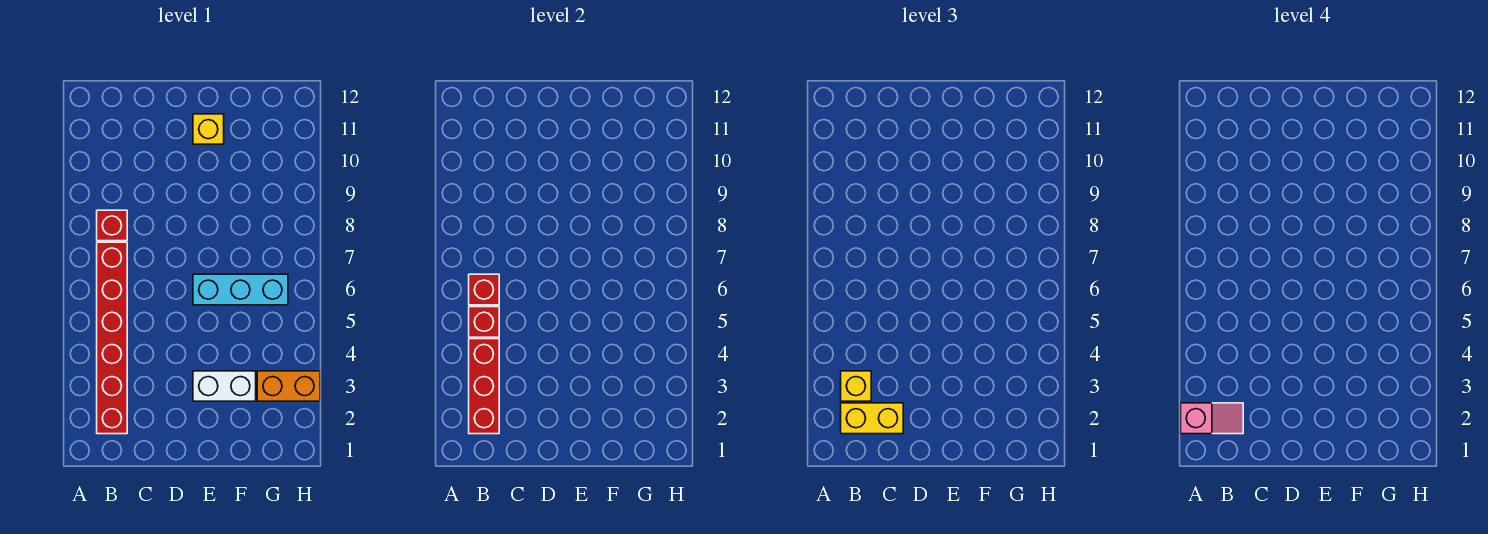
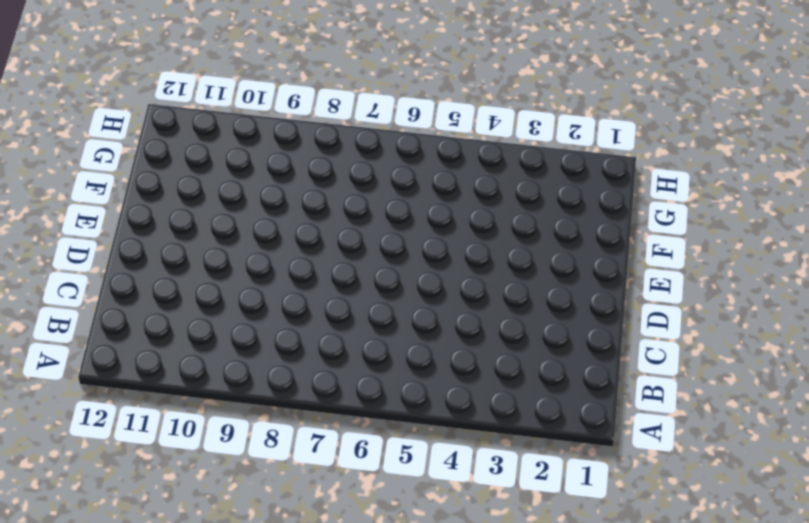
none -> red 1x6 brick [97,242,127,434]
none -> red 1x1 brick [97,210,127,241]
none -> white 1x2 brick [193,371,256,401]

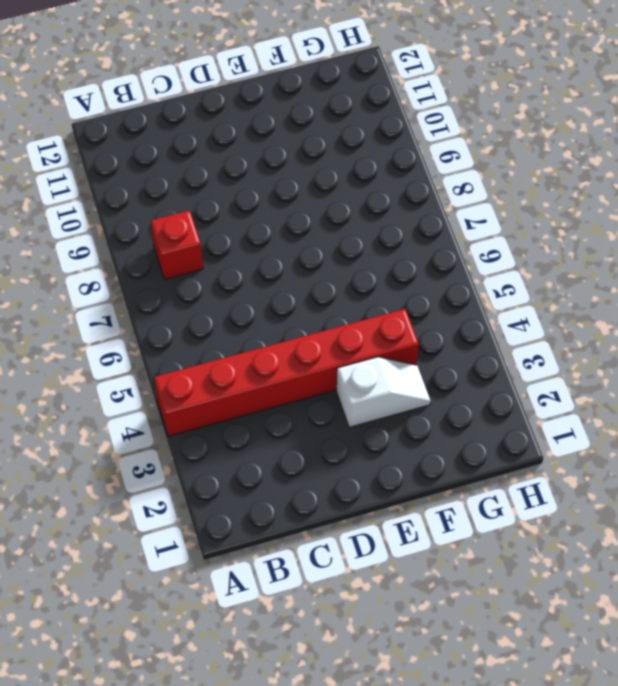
red 1x6 brick [154,309,419,436] -> red 1x6 brick turned to [97,242,127,434]
white 1x2 slope [336,357,430,427] -> white 1x2 brick [193,371,256,401]
none -> cyan 1x3 brick [193,274,288,305]
none -> yellow 1x1 brick [193,114,224,144]
none -> orange 1x2 brick [257,371,320,401]

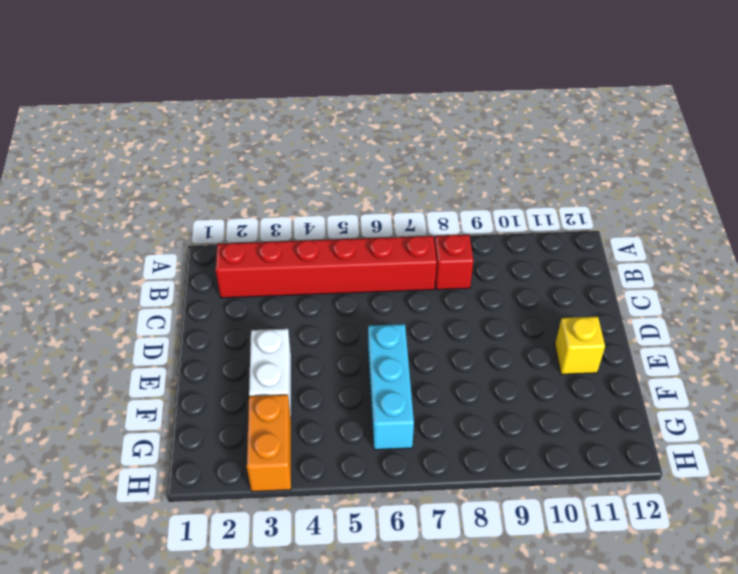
none -> red 1x3 brick [469,339,499,434]
none -> red 1x1 brick [469,307,499,337]
none -> red 1x1 brick [469,274,499,305]

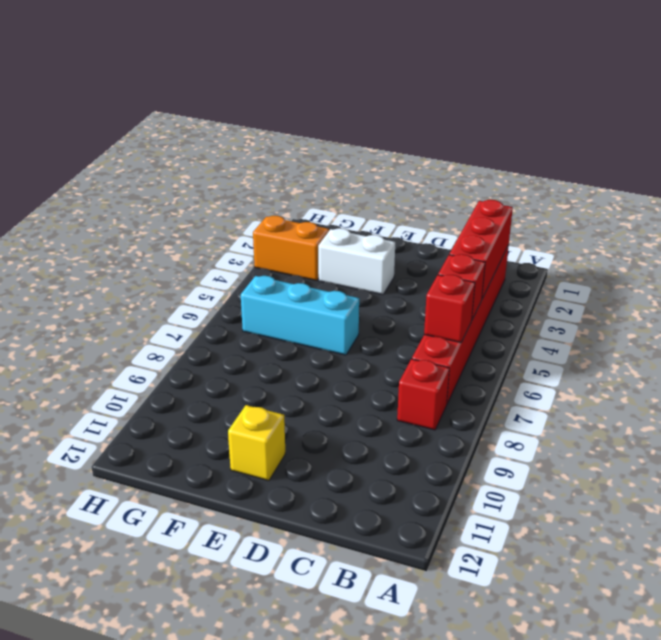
none -> yellow 1x2 brick [841,403,903,434]
none -> yellow 1x1 brick [841,371,871,401]
none -> pink 1x2 slope [1181,403,1243,434]

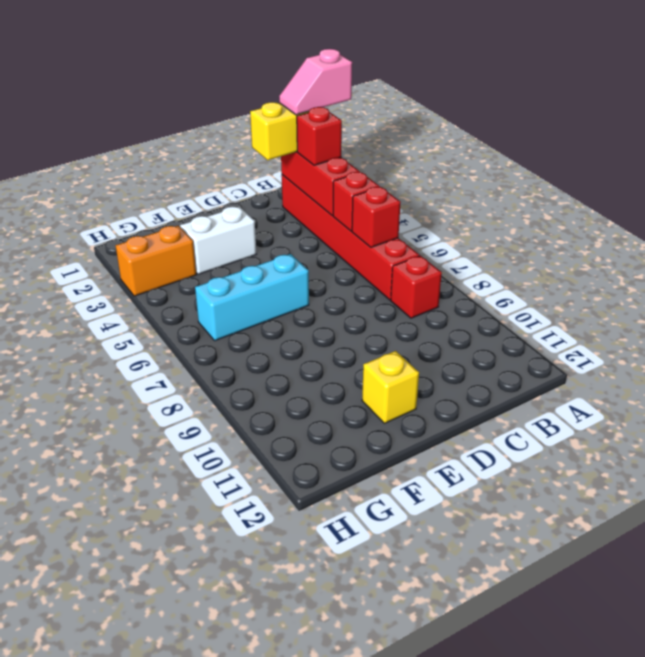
red 1x1 brick [297,107,342,165] -> yellow 1x1 brick [841,371,871,401]

